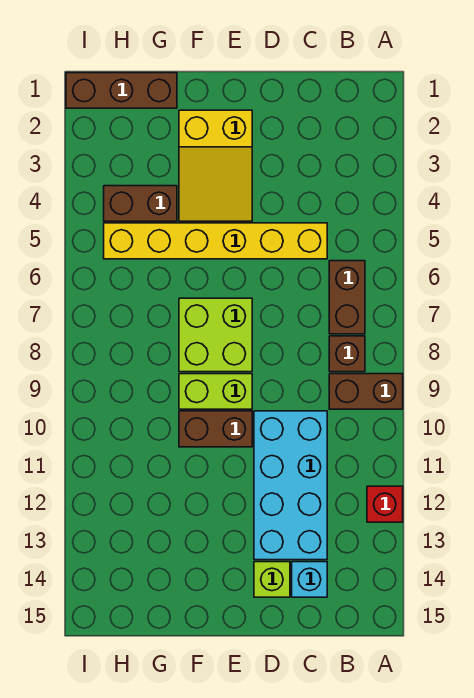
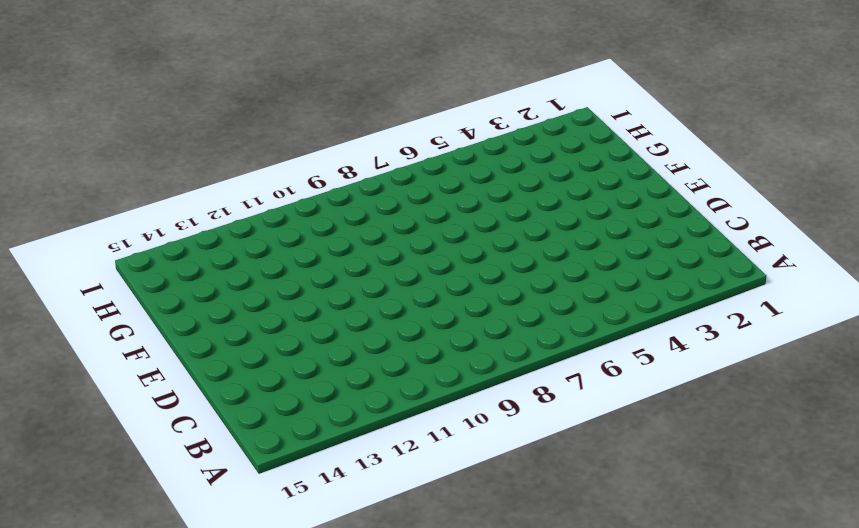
none -> brown 1x2 brick [329,374,403,409]
none -> red 1x1 brick [367,486,403,522]
none -> brown 1x2 brick [329,261,365,334]

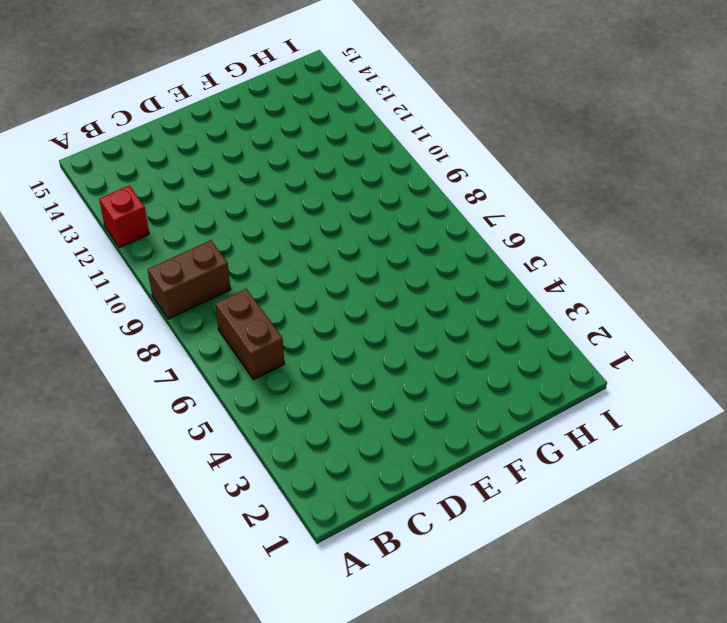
none -> brown 1x1 brick [329,336,365,372]
none -> yellow 1x6 brick [104,223,327,259]
none -> cyan 2x4 brick [254,411,327,560]

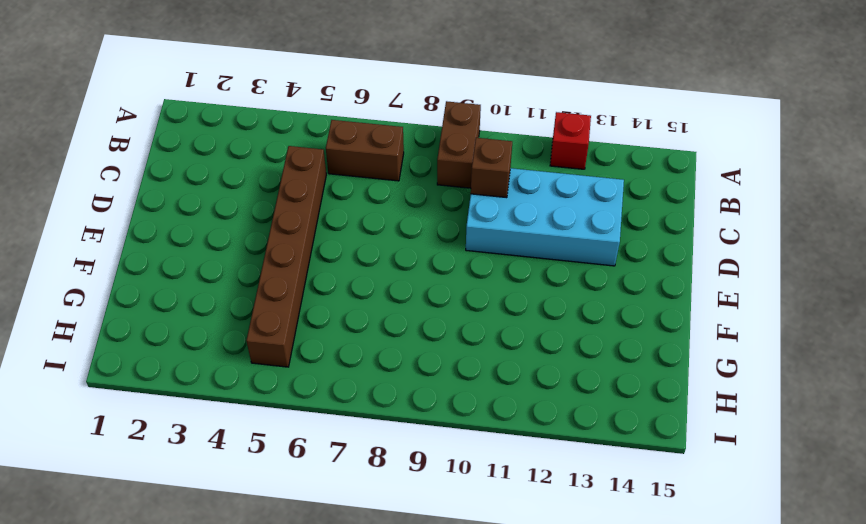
brown 1x6 brick [246,146,326,367] -> yellow 1x6 brick [104,223,327,259]
brown 1x1 brick [471,138,512,198] -> brown 1x1 brick moved to [329,336,365,372]
none -> cyan 1x1 brick [292,562,327,597]
none -> lime 1x1 brick [254,562,290,597]
none -> yellow 2x3 slope [179,110,252,221]

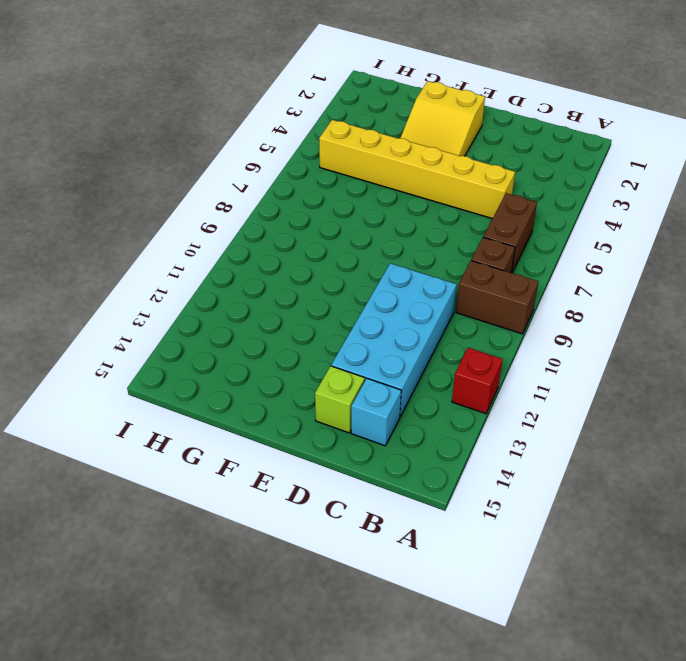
none -> lime 2x2 brick [179,298,252,372]
none -> lime 1x2 brick [179,374,252,409]
none -> brown 1x2 brick [179,411,252,447]

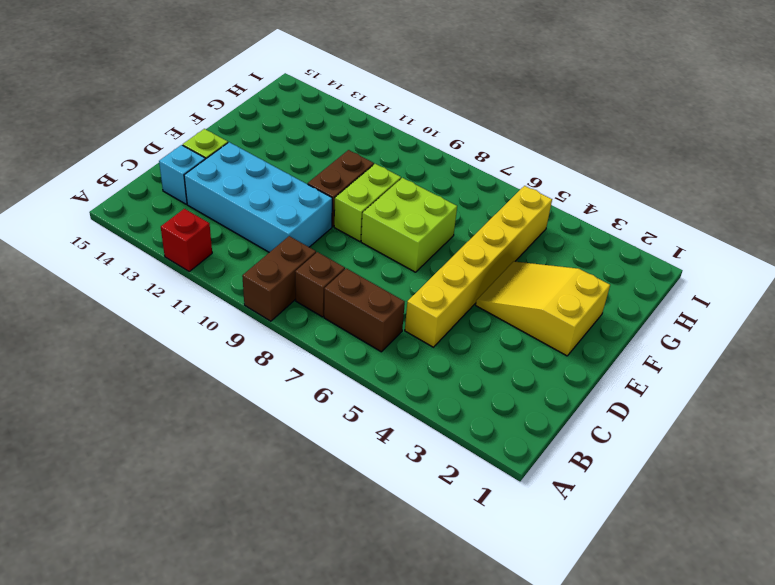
none -> brown 1x3 brick [66,73,177,108]
none -> brown 1x2 brick [104,186,177,221]

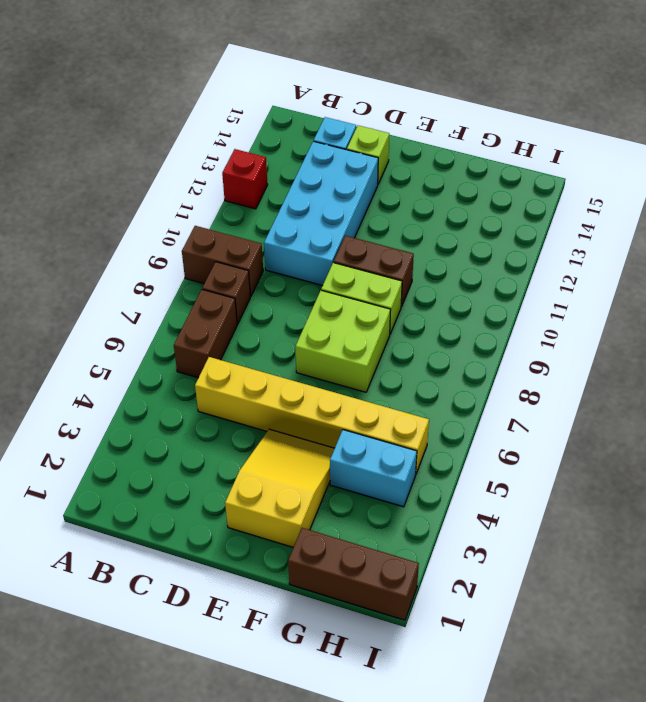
cyan 1x2 brick [330,430,417,507] -> brown 1x2 brick [104,186,177,221]

